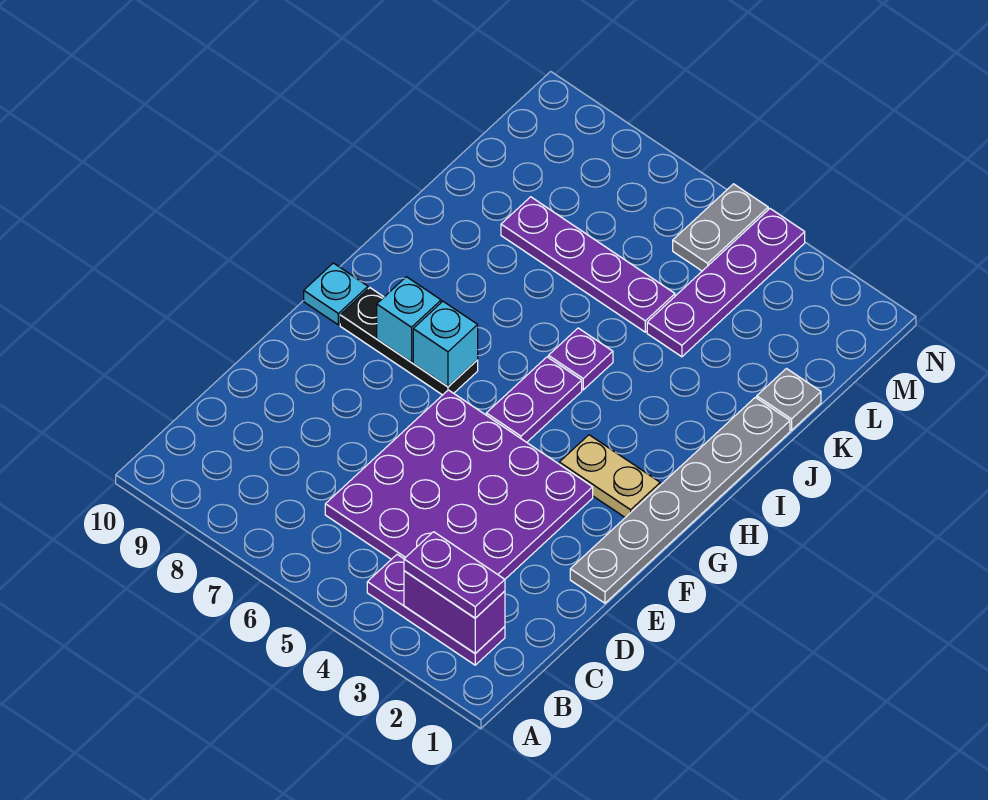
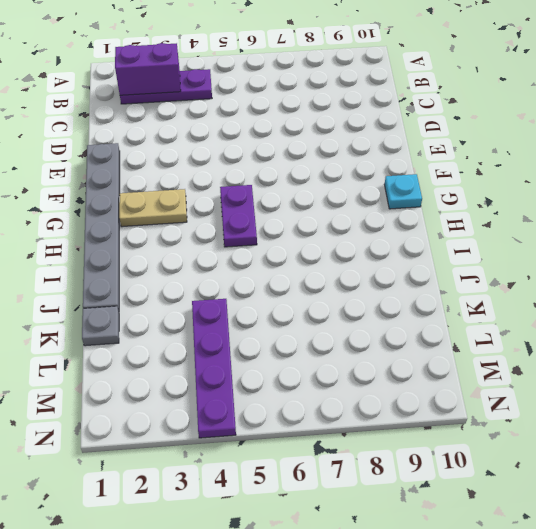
none -> purple 4x4 plate [325,390,593,579]
none -> black 1x3 plate [340,288,478,395]
none -> purple 1x1 plate [548,328,613,390]

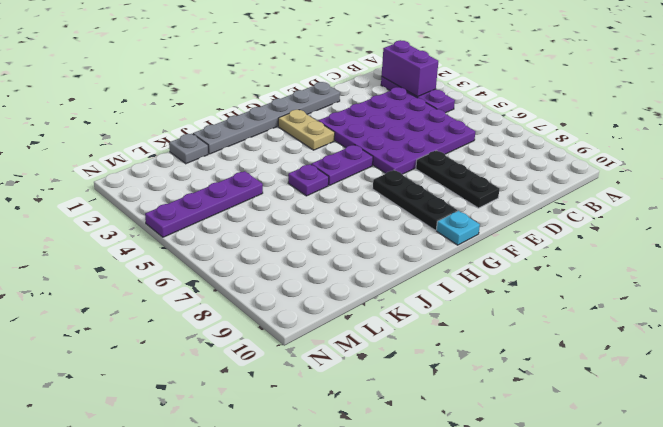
black 1x3 plate [416,151,499,208] -> none
none -> purple 1x4 plate [501,197,675,332]
none -> grey 1x2 plate [673,184,768,271]
none -> cyan 1x1 brick [413,301,478,387]

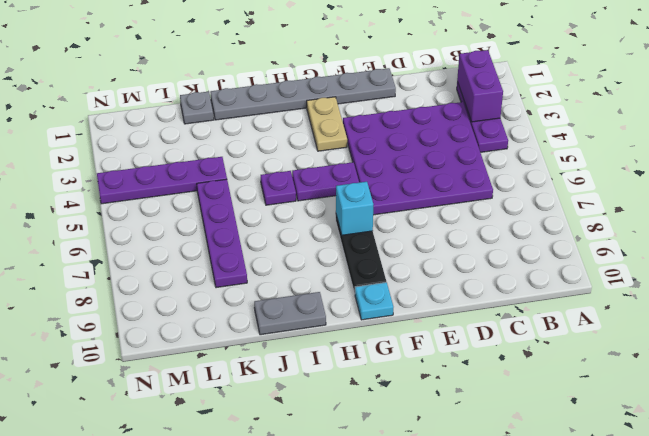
grey 1x2 plate [254,292,326,335] -> grey 1x2 plate moved to [673,184,768,271]
none -> cyan 1x1 brick [377,277,441,362]
none -> purple 1x2 plate [404,532,505,618]

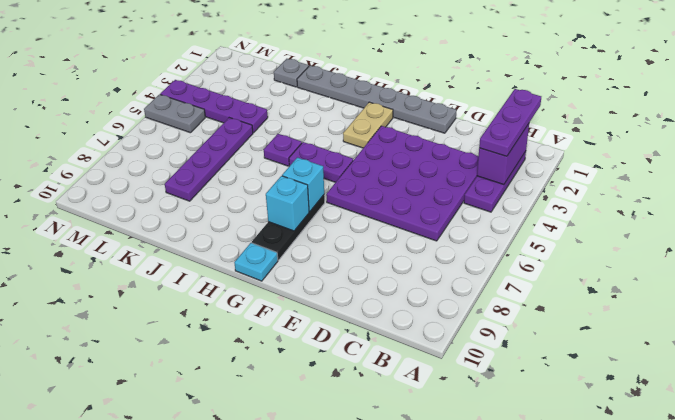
purple 1x3 plate [479,89,541,156] -> purple 1x2 plate [404,532,505,618]

